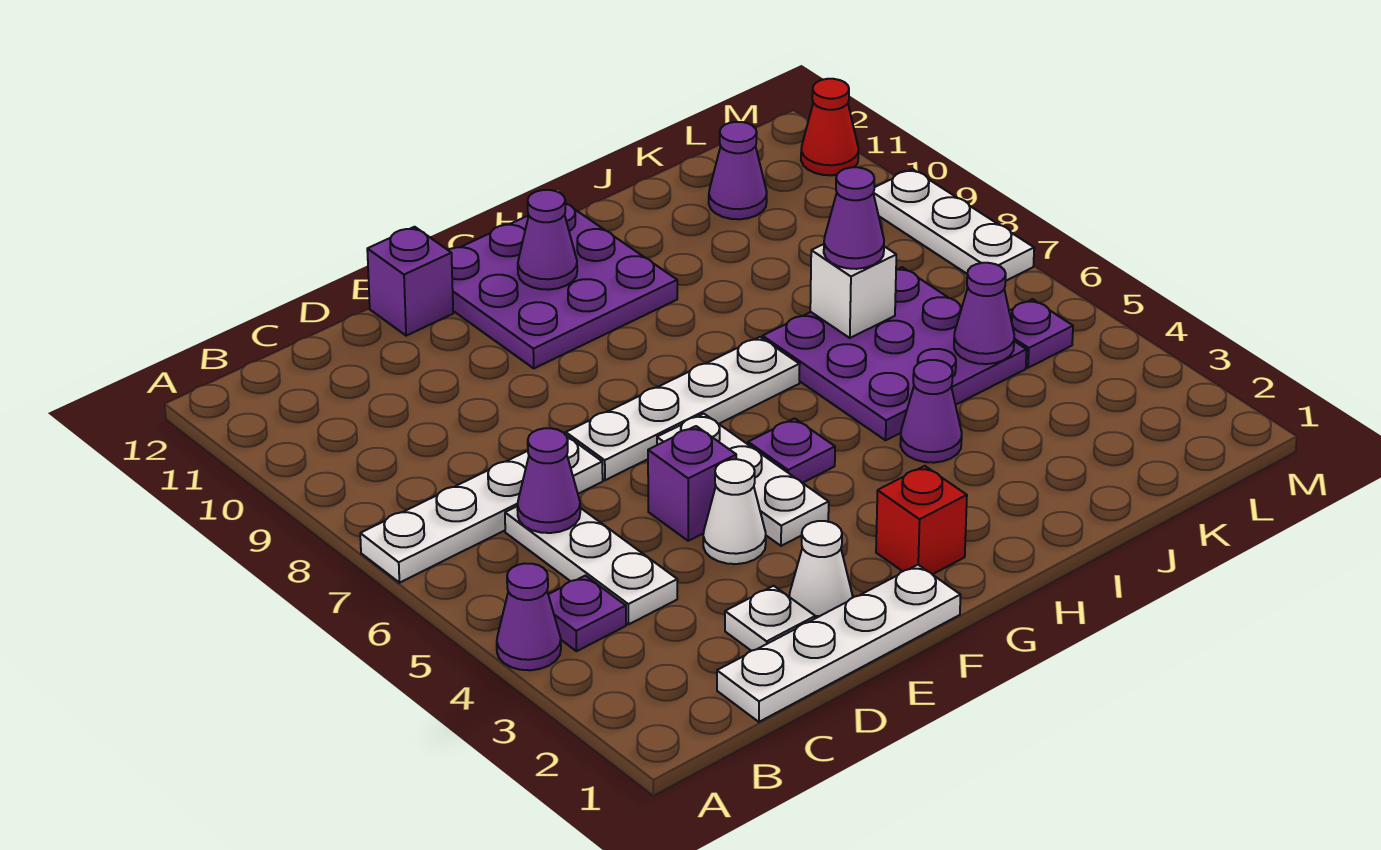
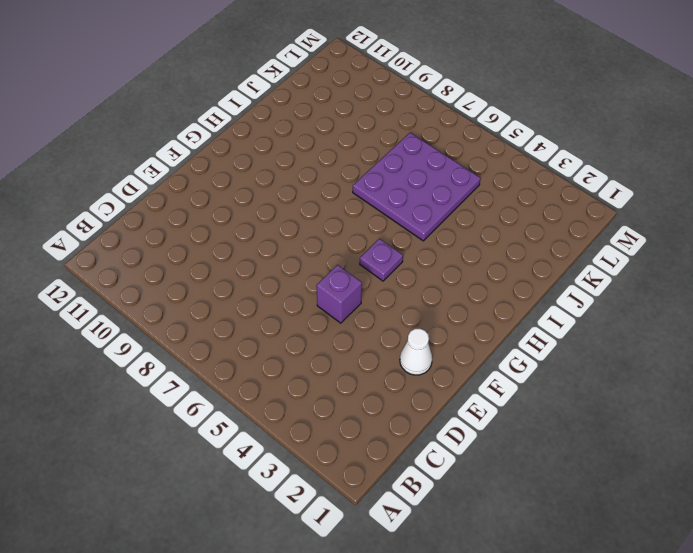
none -> purple 1x1 cone [497,563,561,670]
none -> white 1x4 plate [360,436,603,583]
none -> purple 1x1 plate [548,576,626,651]

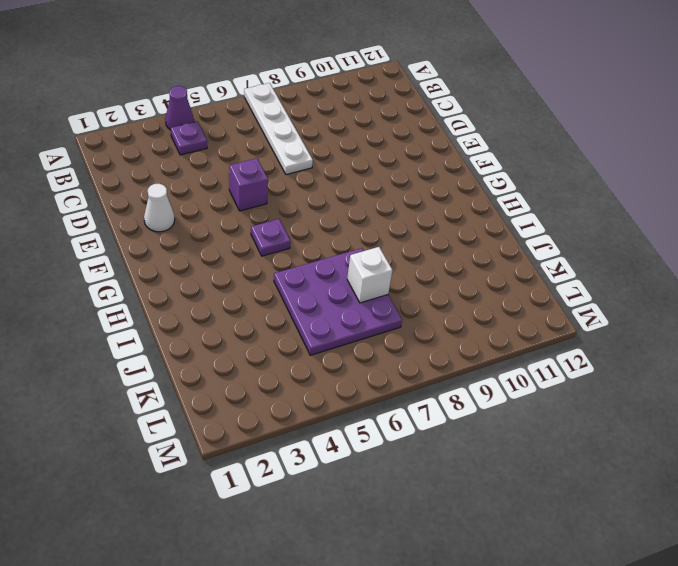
none -> white 1x4 plate [717,565,961,722]
none -> white 1x3 plate [505,507,677,624]
none -> white 1x1 plate [725,586,815,651]

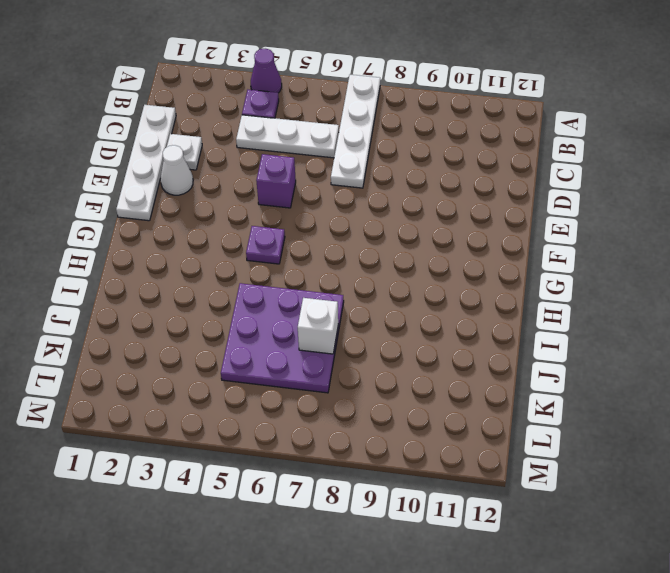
none -> white 1x1 cone [703,459,766,564]
none -> white 1x4 plate [566,337,800,480]
none -> purple 1x1 brick [367,227,453,336]

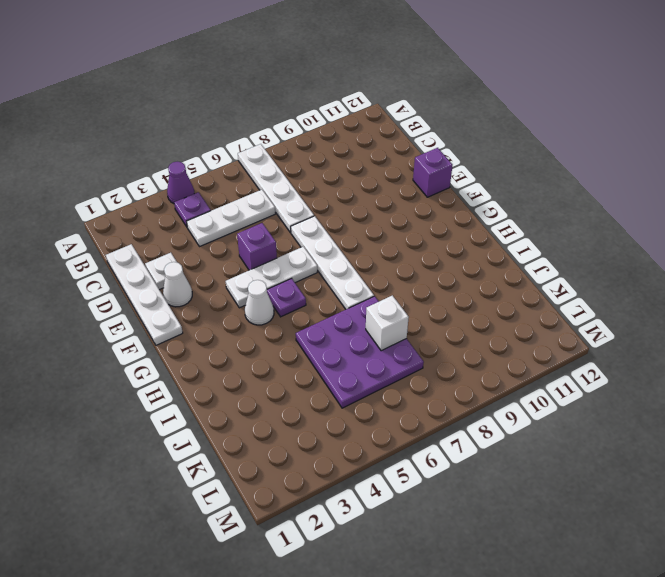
white 1x1 cone [245,280,274,325] -> white 1x1 cone moved to [703,459,766,564]
none -> purple 3x3 plate [448,203,677,368]
none -> red 1x1 brick [876,466,967,574]
none -> purple 1x1 cone [900,360,962,463]

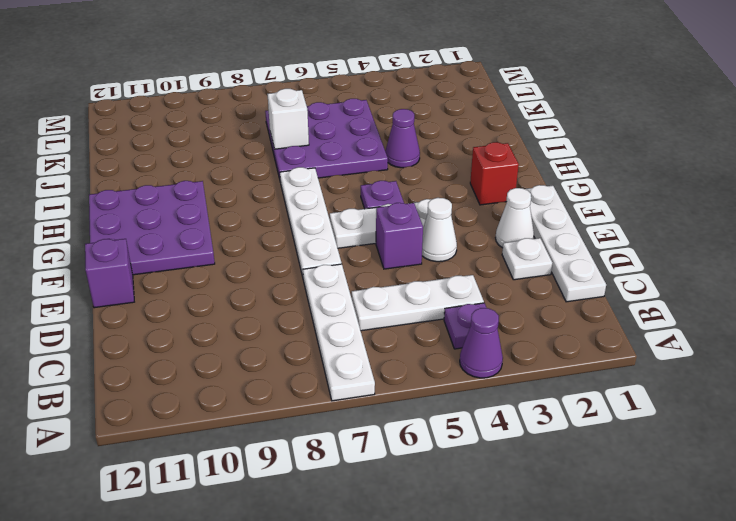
none -> purple 1x1 cone [709,122,767,219]
none -> purple 1x1 plate [1009,299,1073,368]
none -> white 1x3 plate [873,169,1034,281]

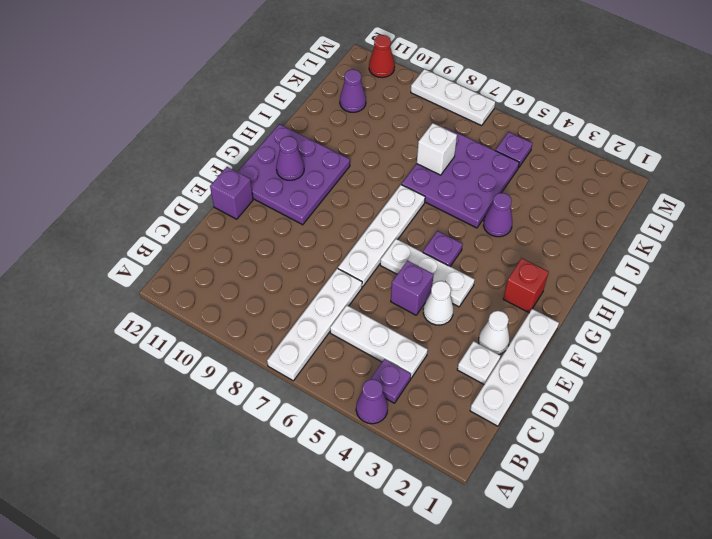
none -> purple 1x1 cone [517,428,580,533]
none -> purple 1x1 cone [954,263,1014,364]
none -> purple 1x1 cone [824,167,884,269]

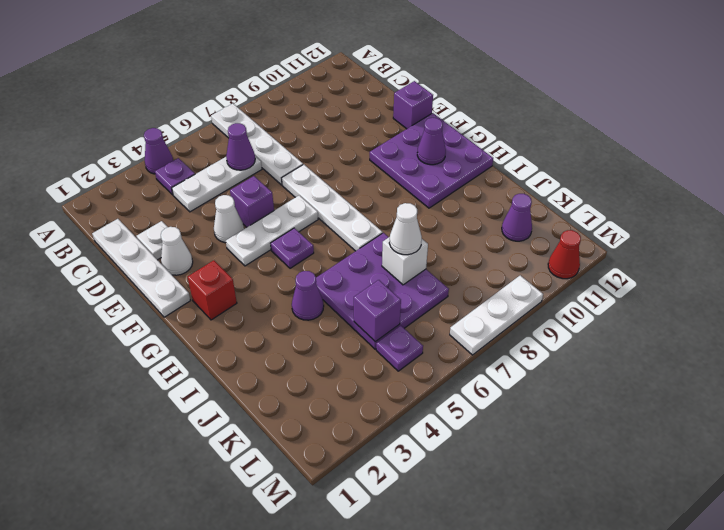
white 1x1 cone [389,203,422,255] -> purple 1x1 cone [824,167,884,269]
purple 1x1 brick [354,280,401,342] -> purple 1x1 cone [954,263,1014,364]

